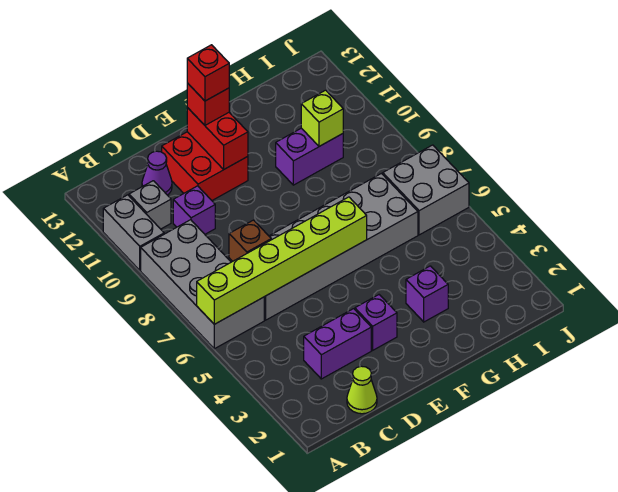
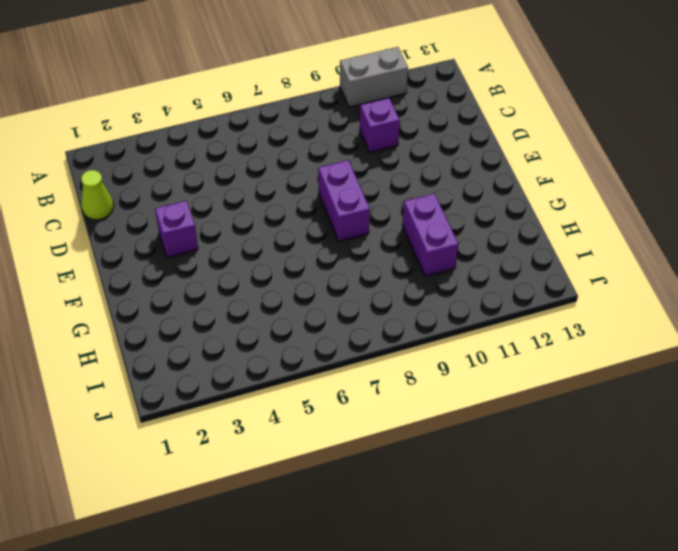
purple 1x2 brick [318,160,370,241] -> purple 1x2 brick moved to [304,309,371,379]
none -> grey 2x4 brick [141,220,264,349]
none -> grey 1x1 brick [129,181,171,229]
none -> grey 2x6 brick [229,174,418,320]

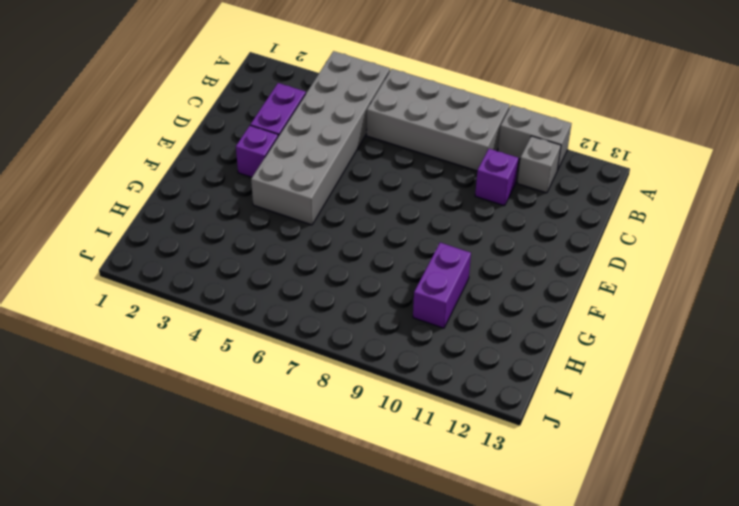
grey 2x6 brick [251,51,390,225] -> grey 2x6 brick moved to [229,174,418,320]
none -> lime 1x1 cone [347,366,377,414]
none -> purple 1x1 cone [142,151,172,195]
none -> red 2x2 brick [162,132,248,200]

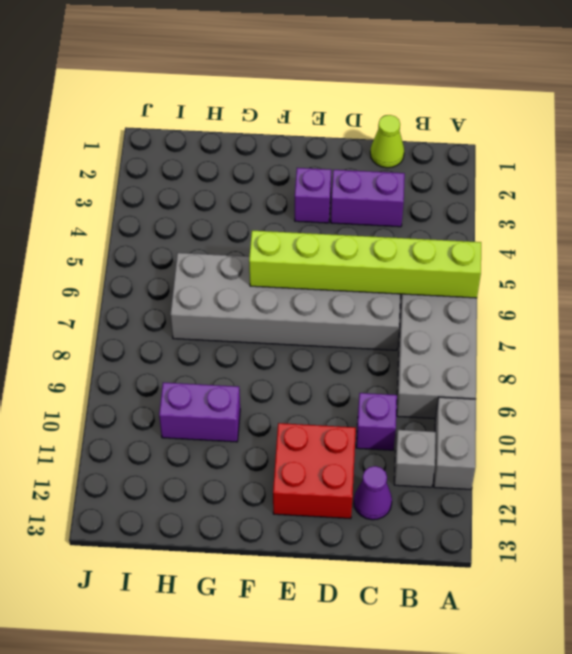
none -> purple 1x1 brick [406,266,448,322]
none -> grey 2x2 brick [383,145,469,235]
none -> brown 1x1 brick [229,220,271,261]

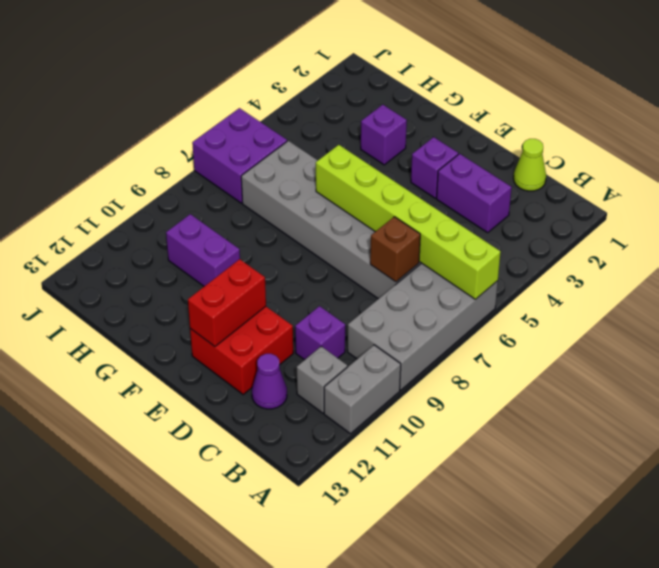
purple 2x2 brick [192,108,287,203] -> grey 2x2 brick [383,145,469,235]
none -> lime 1x1 brick [301,90,343,146]
none -> red 1x1 brick [187,83,229,125]
none -> red 1x1 brick [187,45,229,101]

